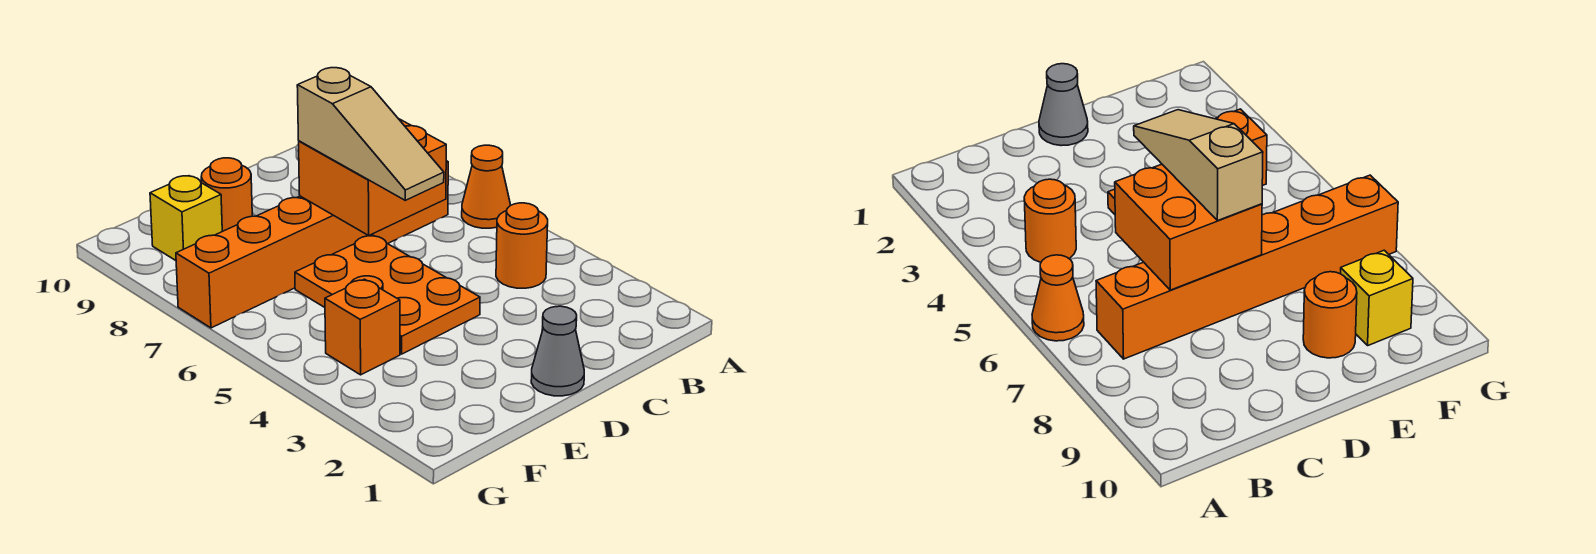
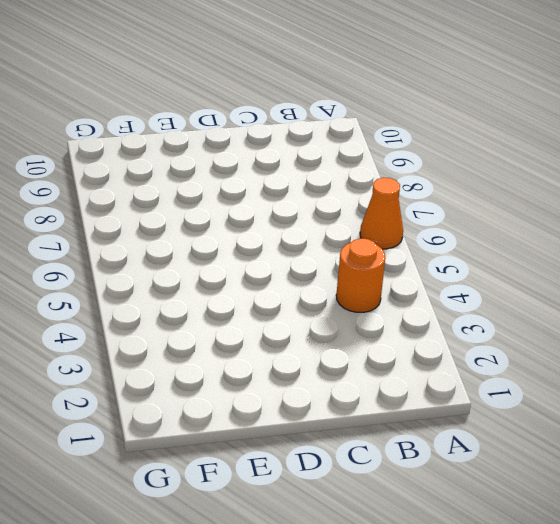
none -> orange 1x6 brick [176,161,448,328]
none -> grey 1x1 cone [531,306,584,396]

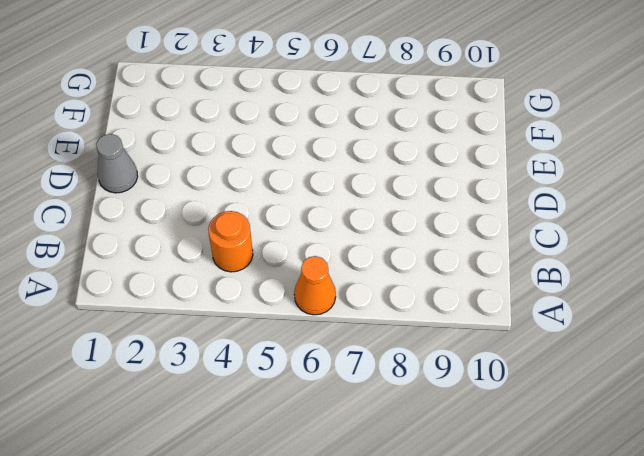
none -> orange 1x6 brick [176,161,448,328]
none -> orange 2x3 plate [295,235,480,354]

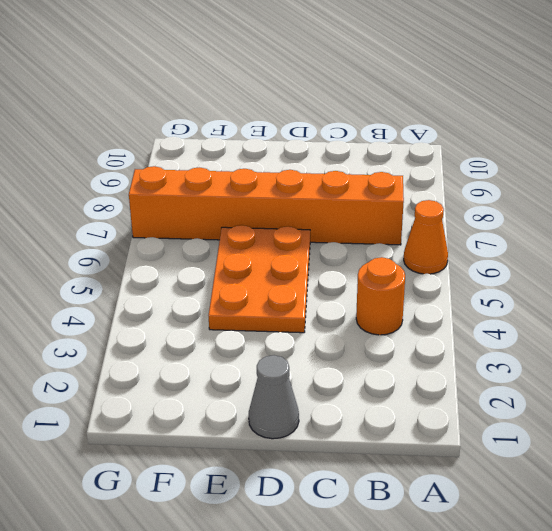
none -> orange 1x1 round brick [201,158,252,231]
none -> orange 1x1 brick [325,279,400,375]

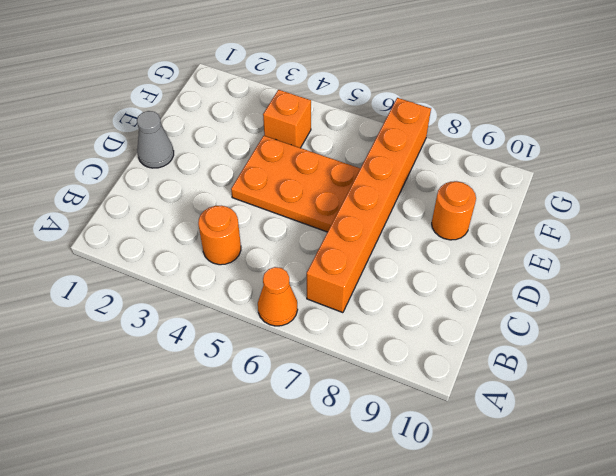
none -> yellow 1x1 brick [150,176,222,260]
none -> orange 2x2 brick [299,119,446,235]

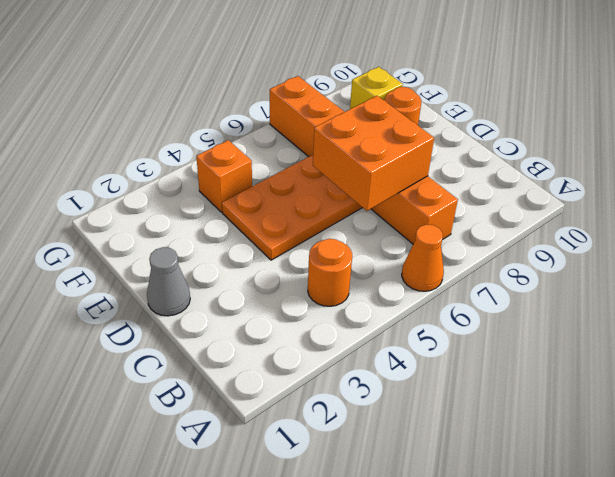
none -> tan 1x3 slope [297,68,444,200]

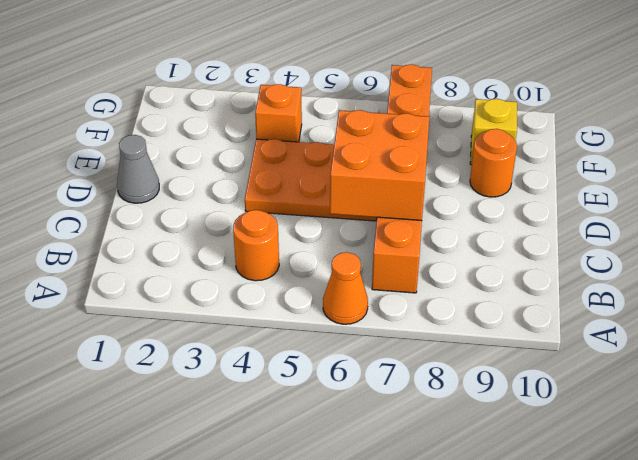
none -> tan 1x3 slope [297,68,444,200]

